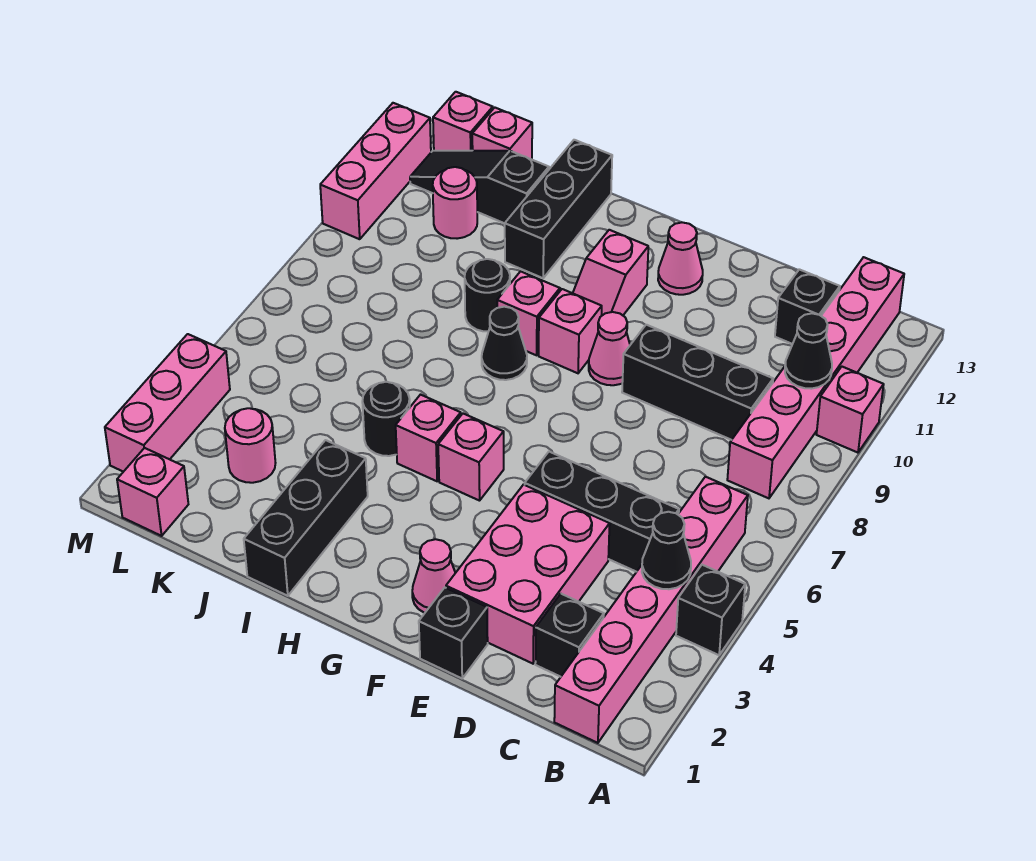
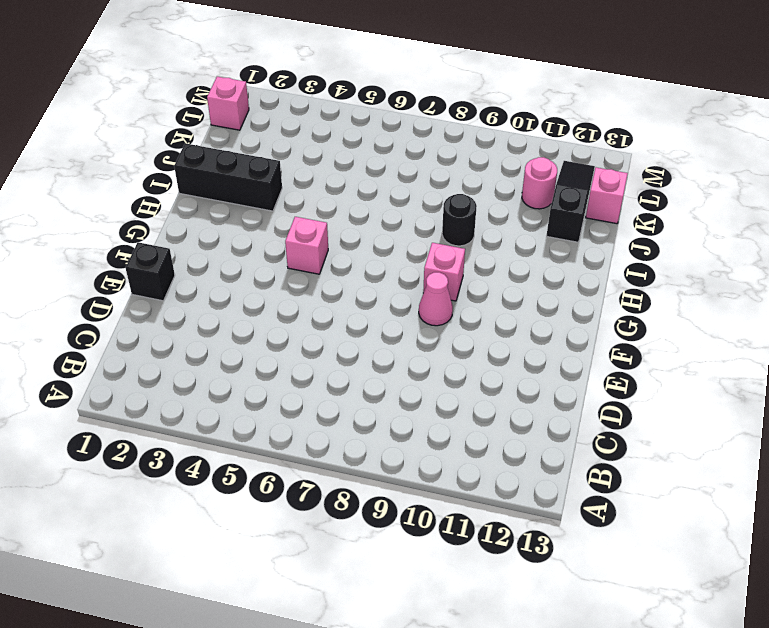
none -> black 1x1 brick [676,565,745,655]
none -> pink 1x1 brick [816,367,884,453]
none -> pink 1x6 brick [554,477,748,743]
none -> pink 1x6 brick [727,257,904,498]

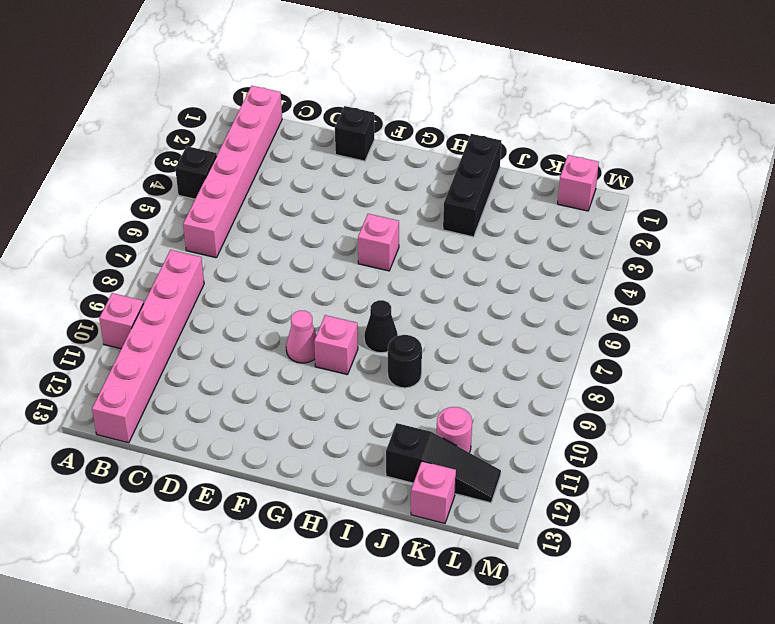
none -> black 1x1 brick [535,594,604,677]
none -> black 1x3 brick [525,452,679,572]
none -> black 1x3 brick [622,325,773,440]
none -> black 1x1 brick [775,269,840,344]

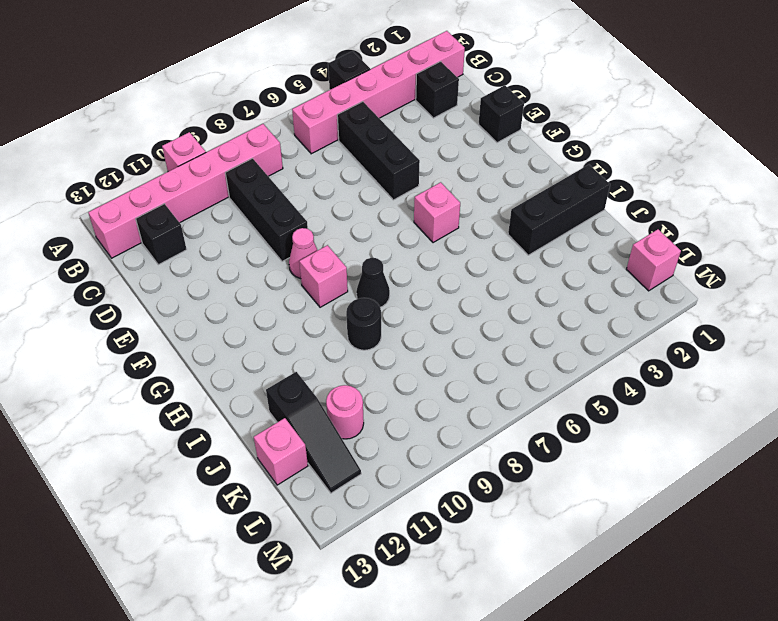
none -> pink 2x3 brick [446,485,610,664]
none -> pink 1x1 cone [412,539,455,613]
none -> pink 1x1 cone [658,222,703,295]
none -> pink 1x2 slope [573,230,648,316]

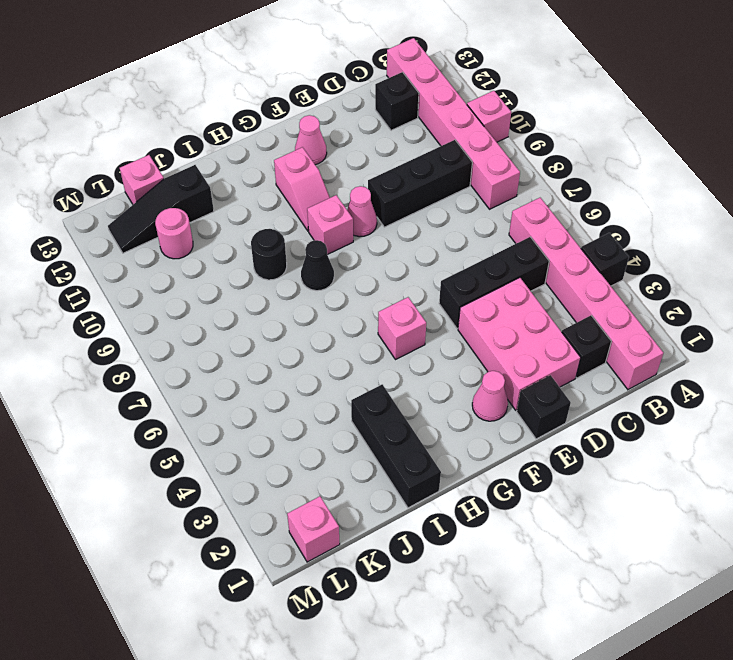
none -> pink 1x1 brick [396,395,461,481]
none -> pink 1x1 brick [497,271,560,355]
none -> black 1x1 round brick [362,382,410,456]
none -> black 1x3 brick [505,140,612,278]

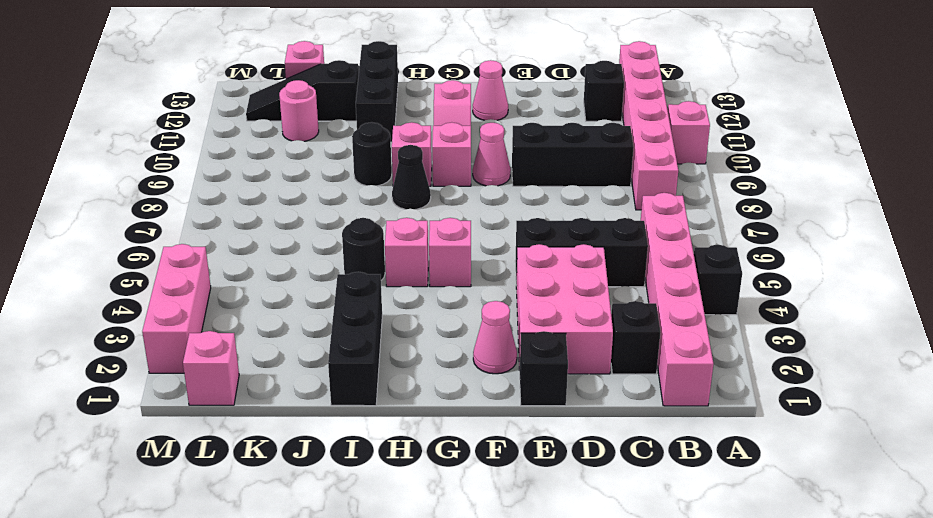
none -> pink 1x1 round brick [225,408,275,483]
none -> pink 1x1 brick [433,92,493,151]
none -> pink 1x3 brick [320,103,431,239]
none -> black 1x1 cone [642,512,691,589]

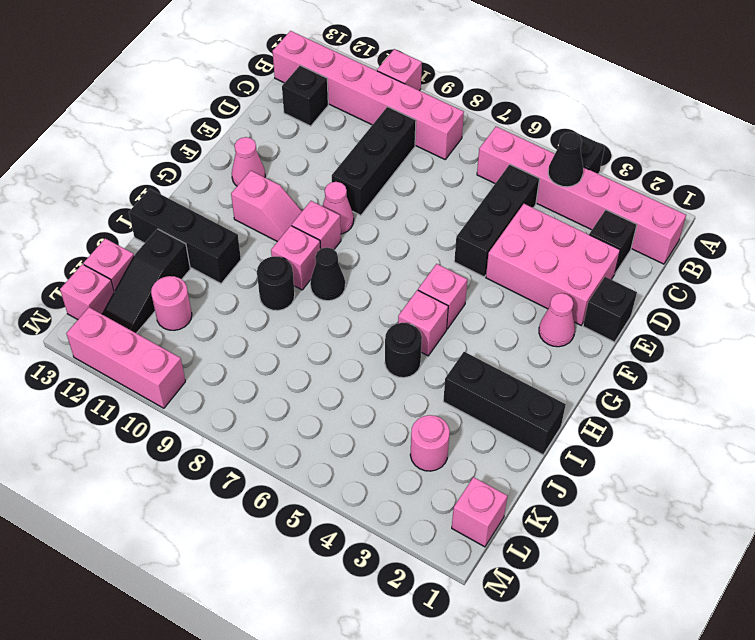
none -> pink 1x3 brick [105,334,230,472]
none -> black 1x1 cone [785,313,832,389]

